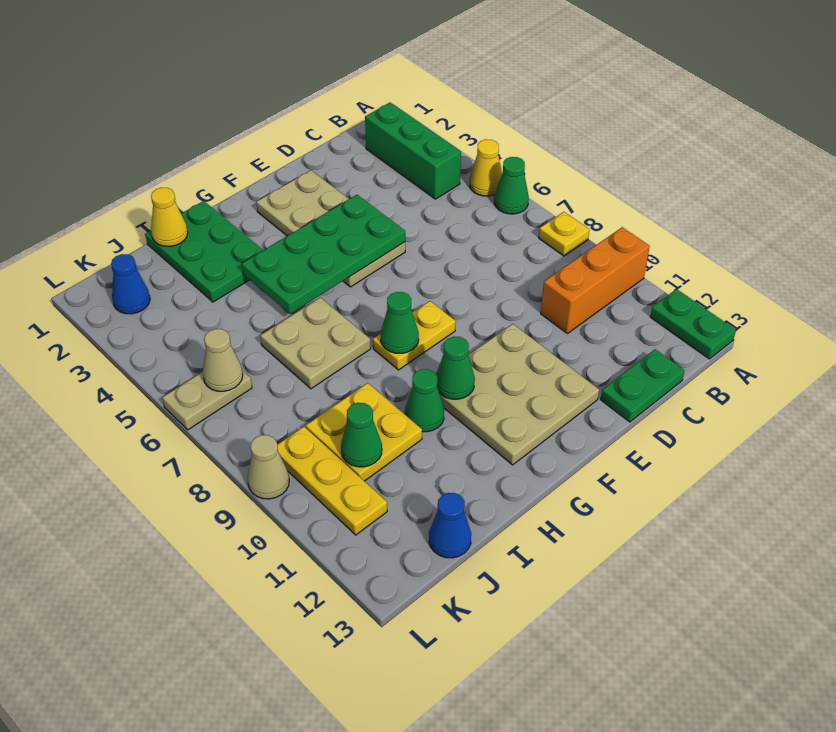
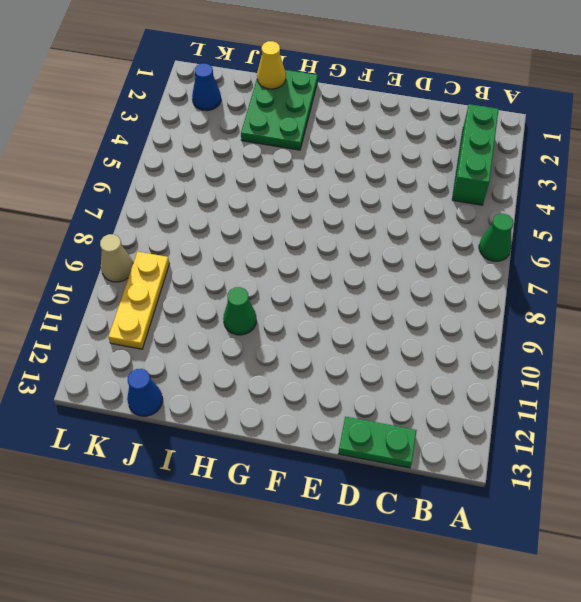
none -> yellow 1x1 cone [470,139,502,196]
none -> yellow 1x1 plate [539,212,589,256]
none -> orange 1x3 brick [541,227,650,333]

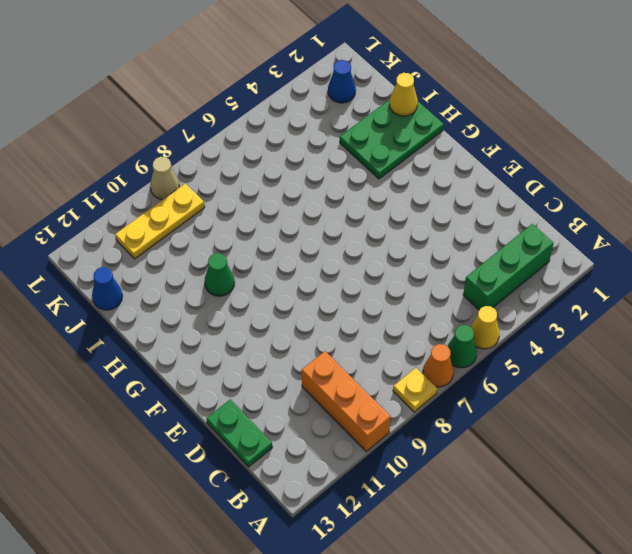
orange 1x1 cone [423,344,454,387] -> none
none -> green 1x2 plate [650,289,736,359]
none -> tan 2x4 plate [256,170,405,287]
none -> tan 3x3 plate [439,324,599,465]

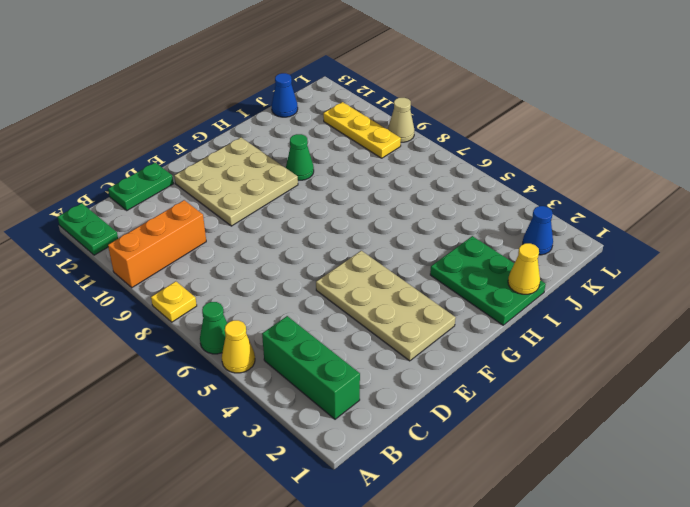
none -> yellow 1x2 plate [373,301,456,370]
none -> tan 2x2 plate [260,298,371,389]
none -> yellow 2x2 plate [306,383,422,481]

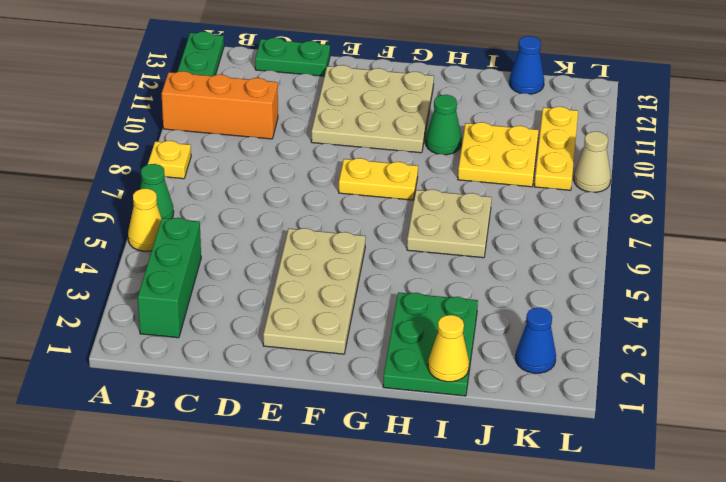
none -> tan 1x2 plate [162,370,252,430]
none -> green 2x4 plate [242,195,405,314]
none -> green 1x1 cone [381,292,419,353]

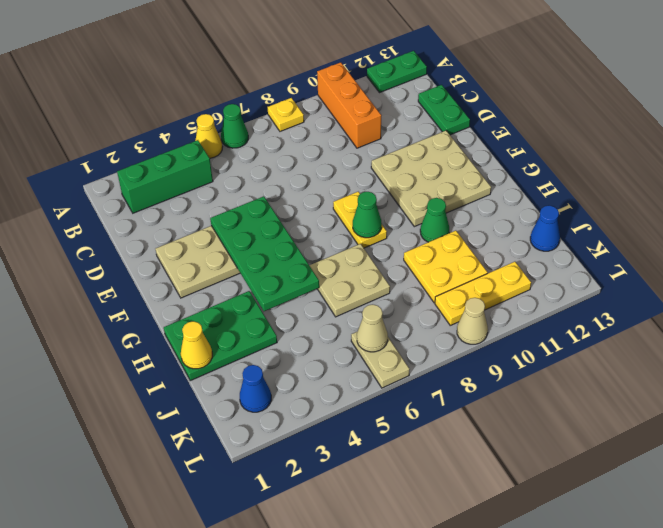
none -> green 1x1 cone [436,337,475,399]
none -> green 1x1 cone [341,403,382,467]

